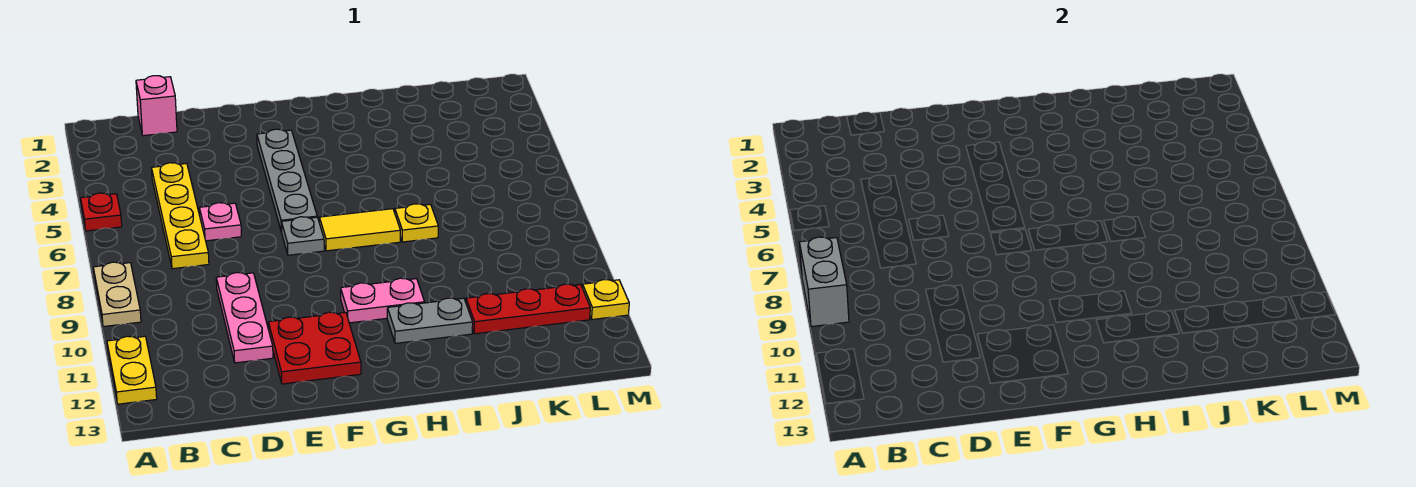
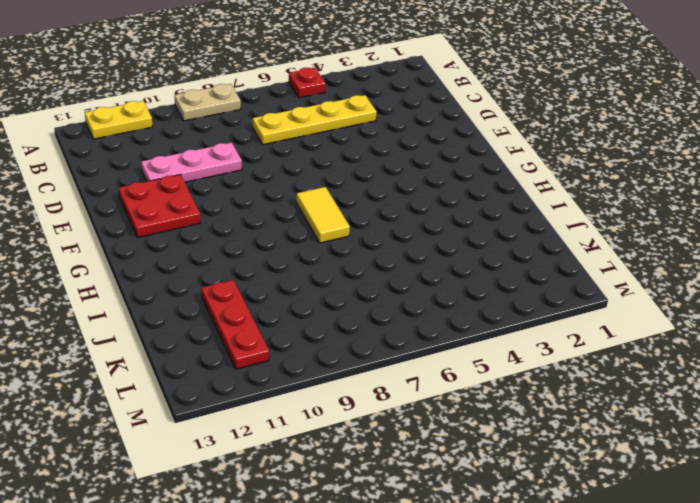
none -> pink 1x1 brick [136,76,177,136]
none -> pink 1x1 plate [199,203,241,241]
none -> grey 1x4 plate [257,129,317,232]

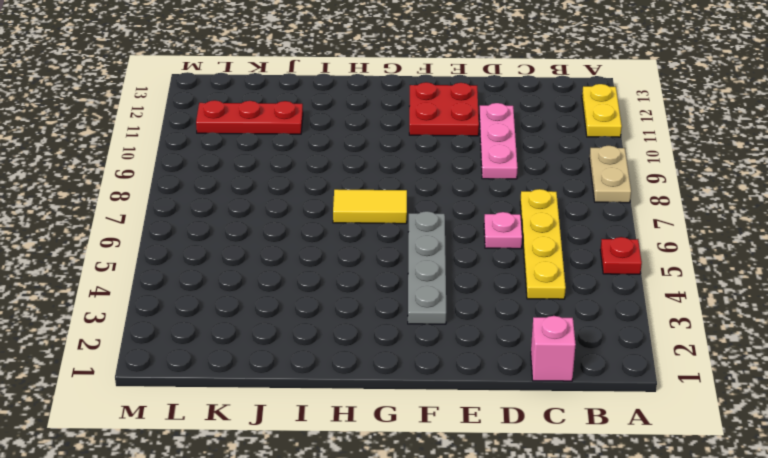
none -> grey 1x1 plate [281,217,324,255]
none -> pink 1x2 plate [341,278,425,323]
none -> grey 1x2 plate [387,298,473,343]

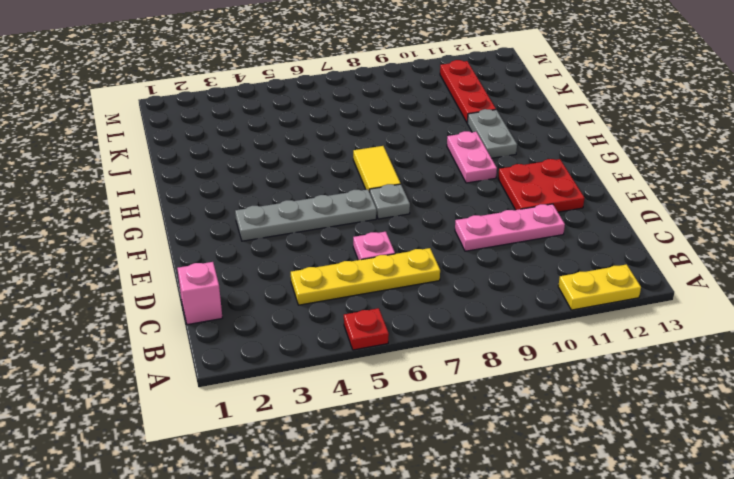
none -> tan 1x2 plate [93,262,141,327]
none -> yellow 1x1 plate [395,204,438,242]
none -> yellow 1x1 plate [582,280,629,319]

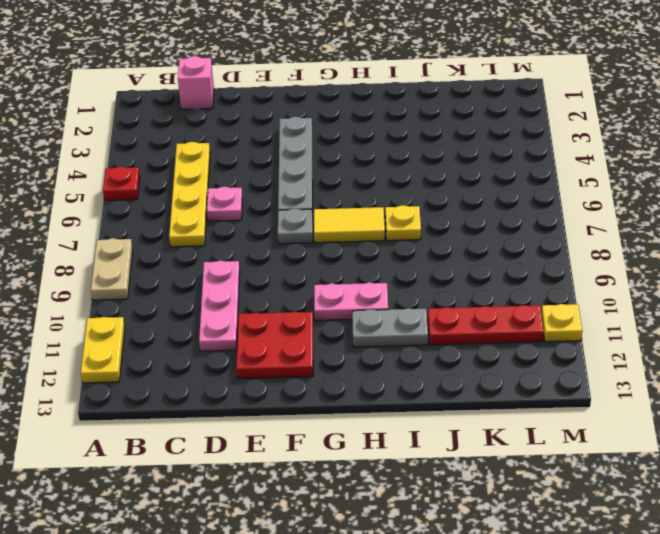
none -> grey 1x2 brick [799,237,849,327]

